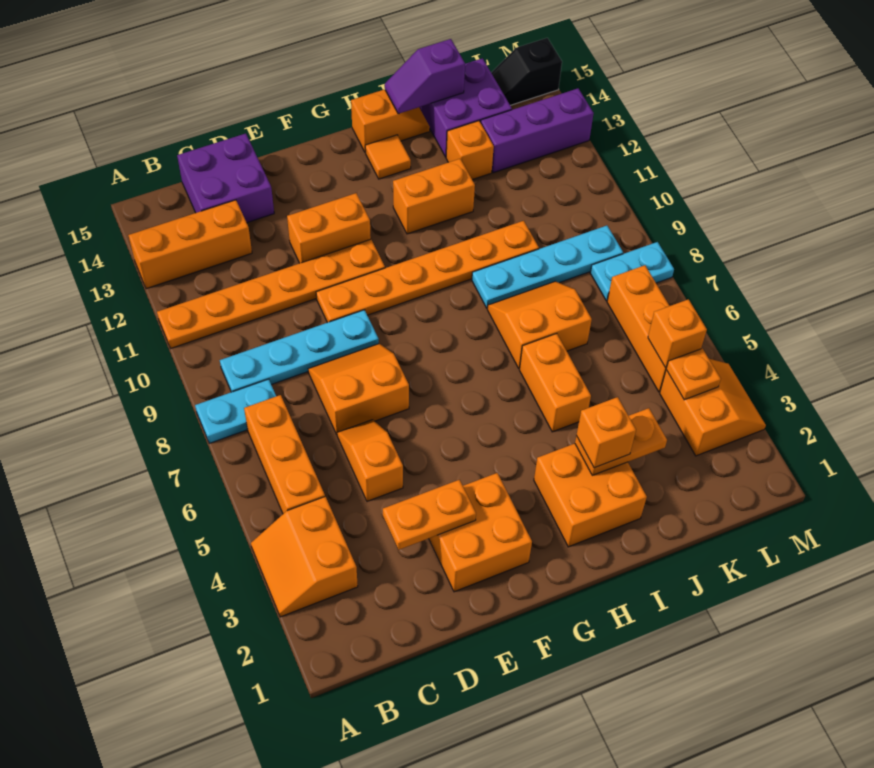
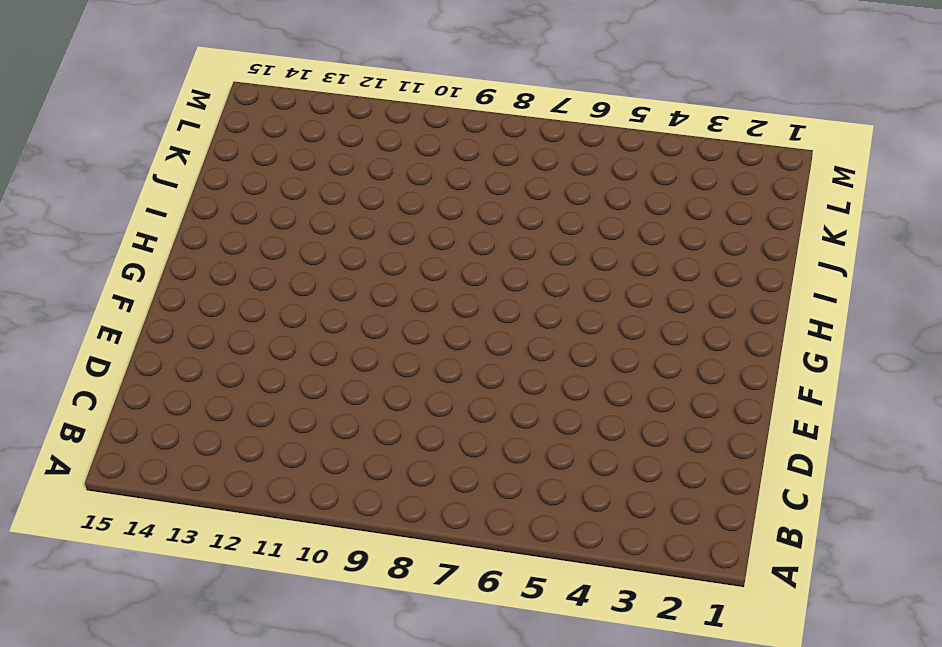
none -> orange 2x2 slope [251,497,358,617]
none -> cyan 1x2 plate [195,379,276,443]
none -> orange 1x6 plate [157,239,385,348]
none -> orange 1x3 brick [128,200,252,289]

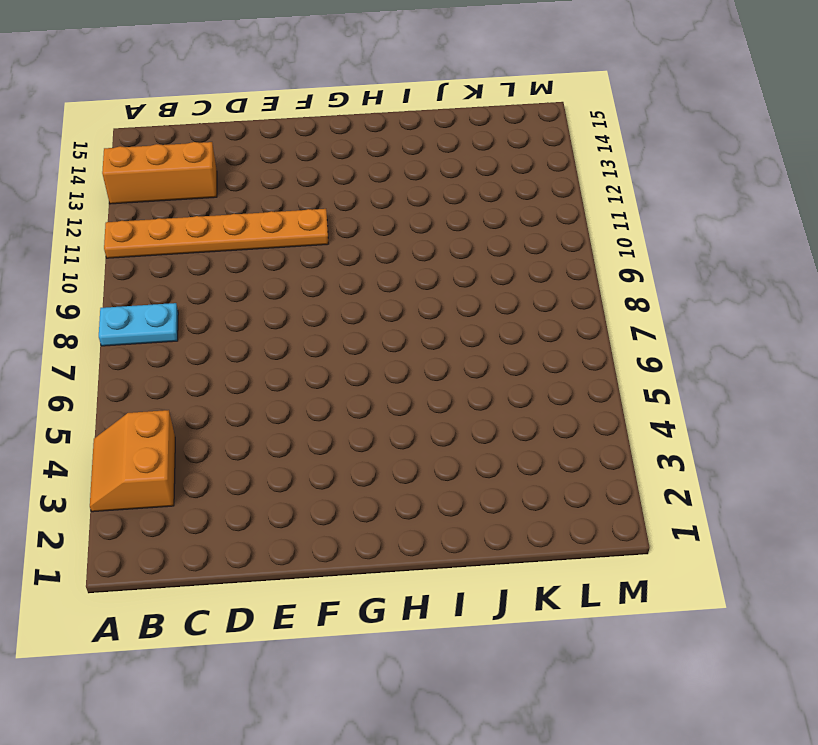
none -> orange 1x3 brick [244,395,325,514]
none -> cyan 1x4 plate [220,310,379,392]
none -> purple 2x2 brick [177,133,274,223]
none -> orange 1x2 slope [337,420,403,501]

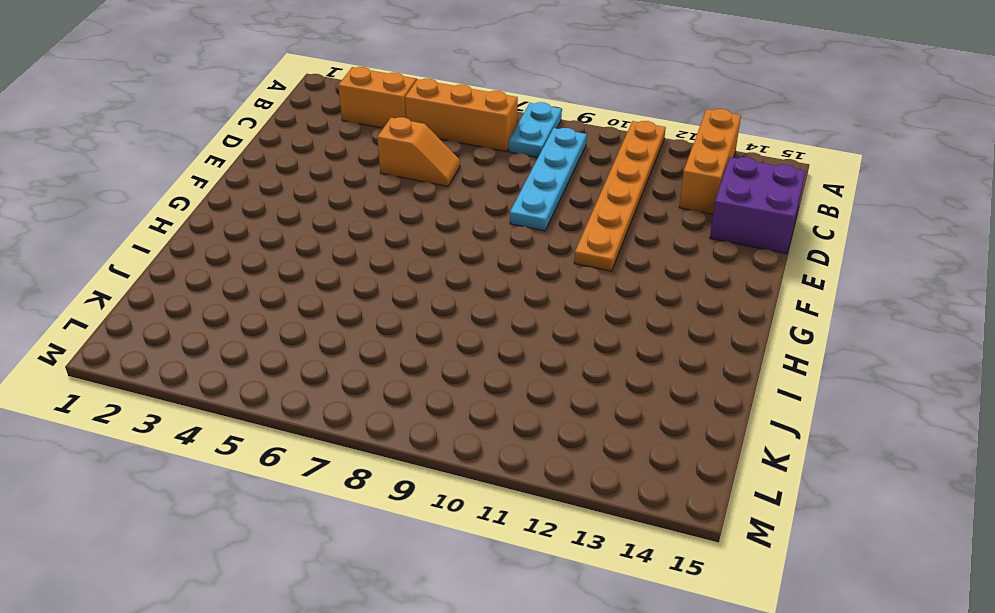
none -> orange 2x2 slope [308,344,409,434]
none -> orange 2x2 brick [429,473,532,592]
none -> orange 1x6 plate [316,221,539,323]
none -> orange 1x2 brick [287,193,371,263]

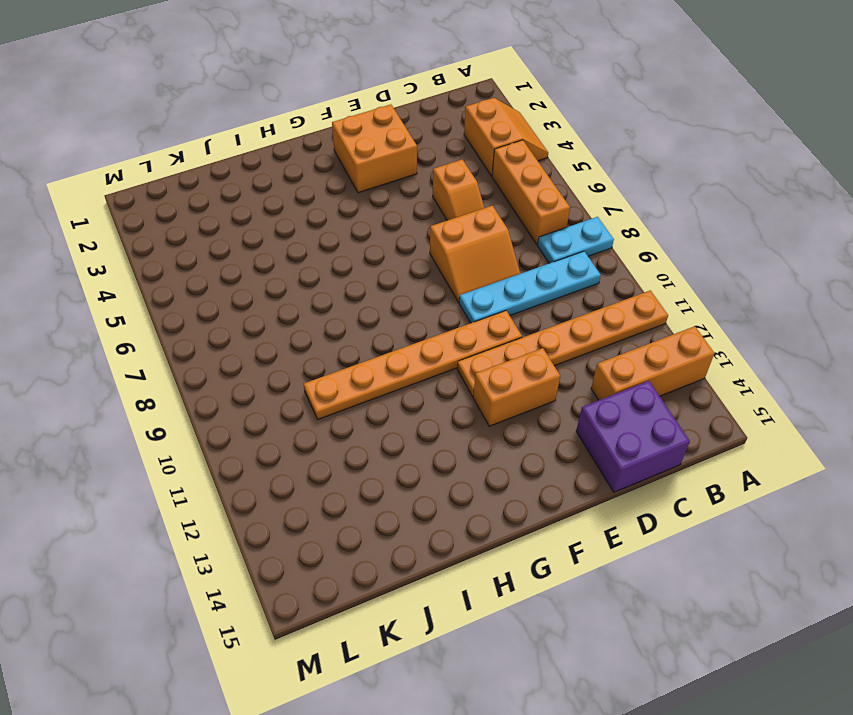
none -> orange 2x2 brick [534,444,647,547]
none -> orange 1x2 brick [393,159,475,234]
none -> orange 1x1 tile [365,135,411,179]
none -> orange 1x2 slope [351,90,430,153]

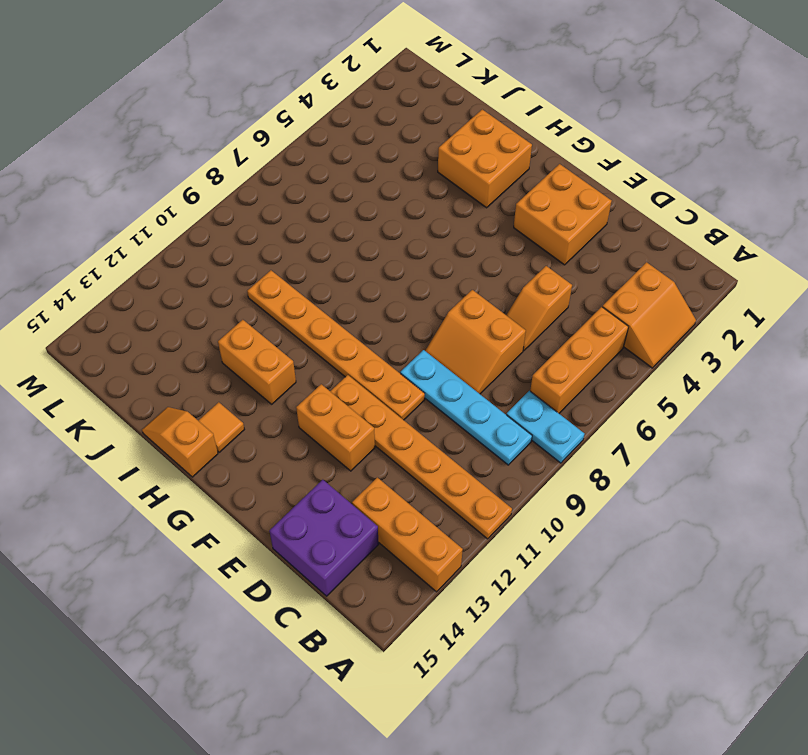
none -> orange 1x2 brick [520,334,591,432]
none -> orange 2x2 slope [487,281,592,369]
none -> cyan 1x4 plate [472,226,623,308]
none -> orange 1x1 brick [446,121,494,180]

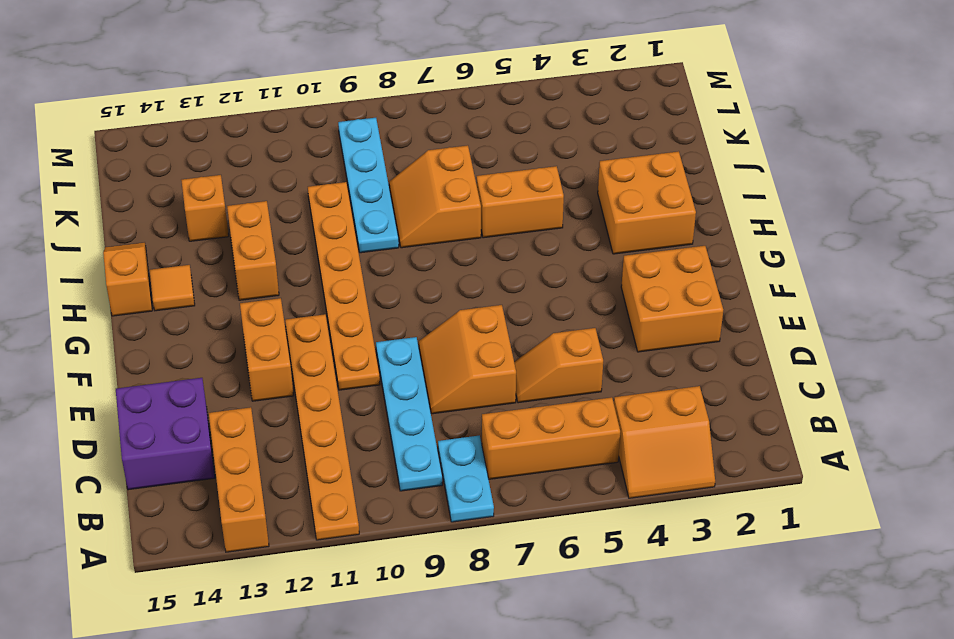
none -> purple 2x2 brick [419,58,512,157]
none -> purple 1x3 brick [481,88,594,173]
none -> orange 2x2 slope [660,359,766,456]
none -> orange 1x3 brick [607,265,669,392]

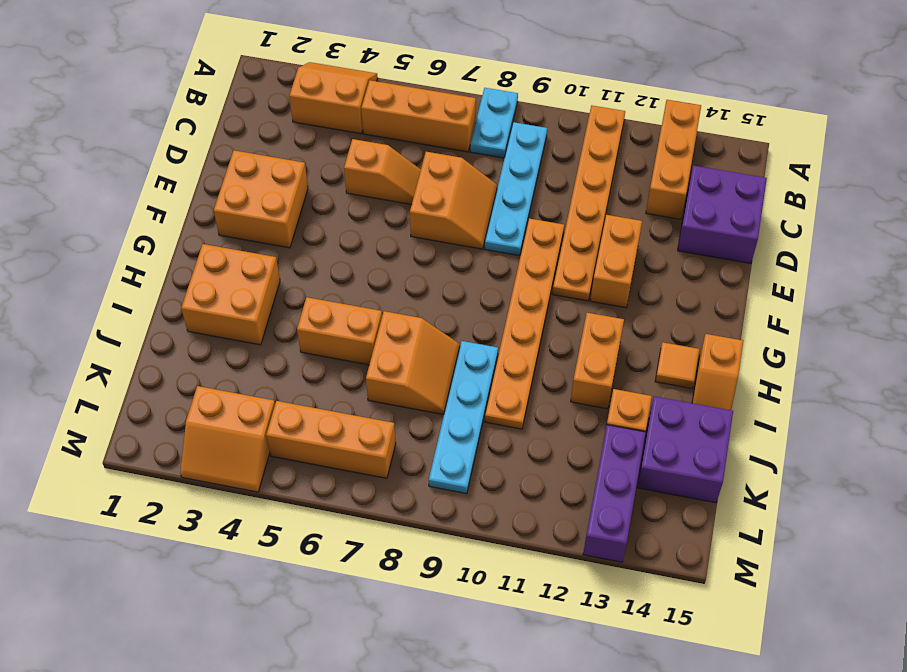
none -> cyan 1x2 plate [590,242,674,301]
none -> black 1x2 slope [491,38,562,105]
none -> orange 1x2 plate [383,480,476,550]
none -> orange 1x2 plate [575,408,667,475]

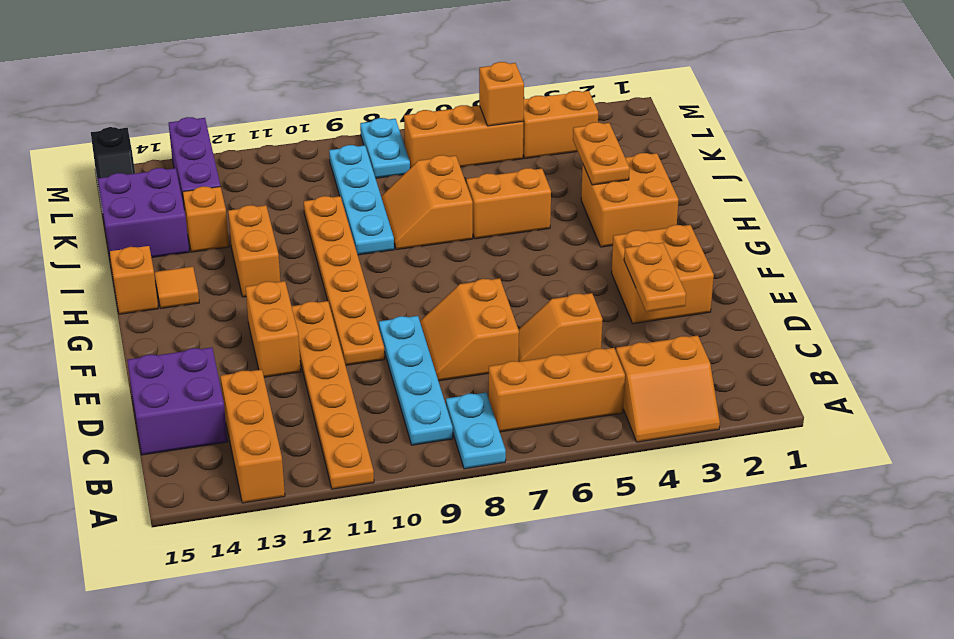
none -> purple 1x2 slope [385,39,465,114]
none -> orange 1x1 plate [666,348,721,400]
none -> orange 1x1 brick [576,397,636,468]

